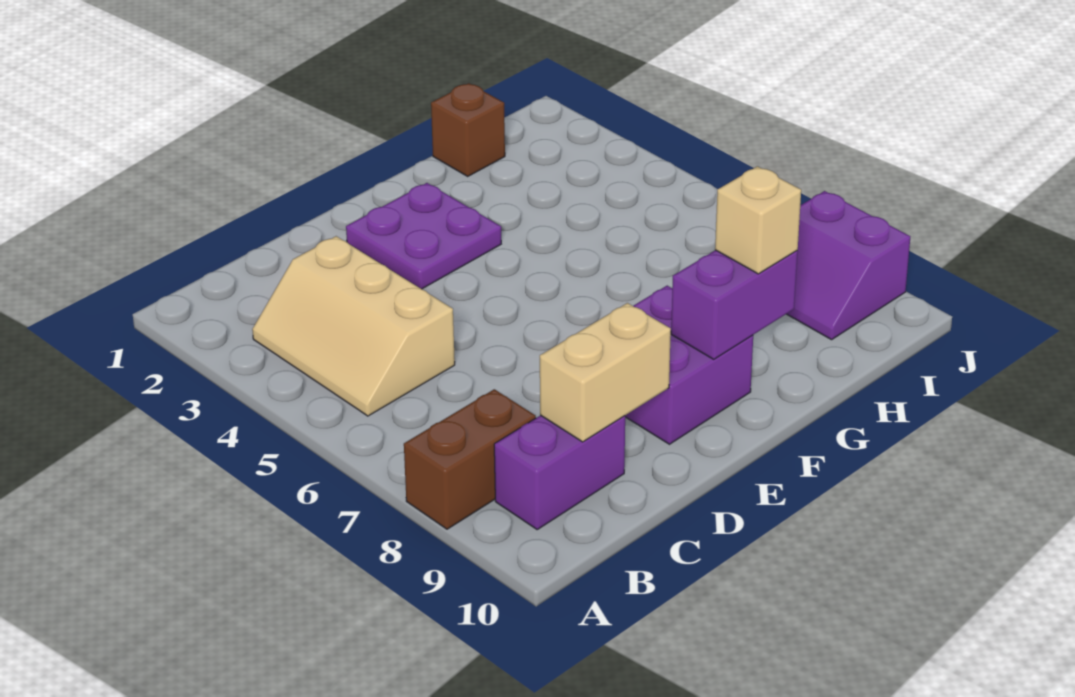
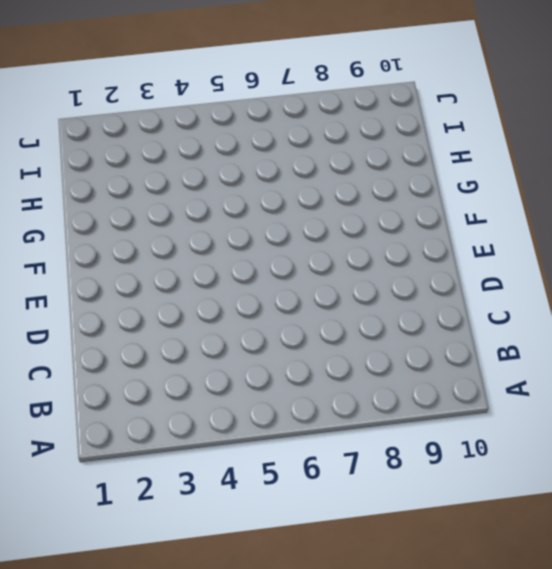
none -> brown 1x2 brick [404,389,536,529]
none -> tan 2x3 slope [252,236,455,416]

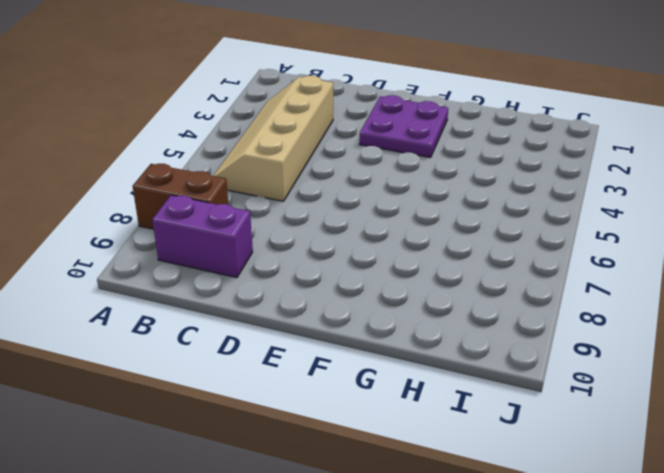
tan 2x4 slope [213,76,333,201] -> tan 2x3 slope [252,236,455,416]
none -> purple 2x2 brick [625,286,753,444]
none -> brown 1x1 brick [431,83,505,176]

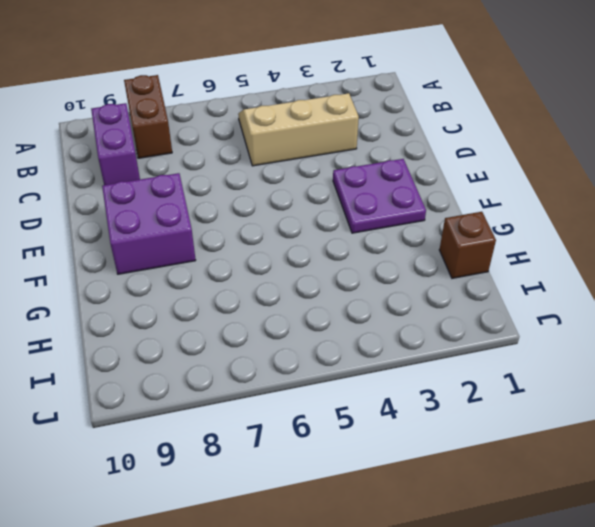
none -> purple 2x2 slope [787,191,910,340]
none -> tan 1x2 brick [540,303,671,442]

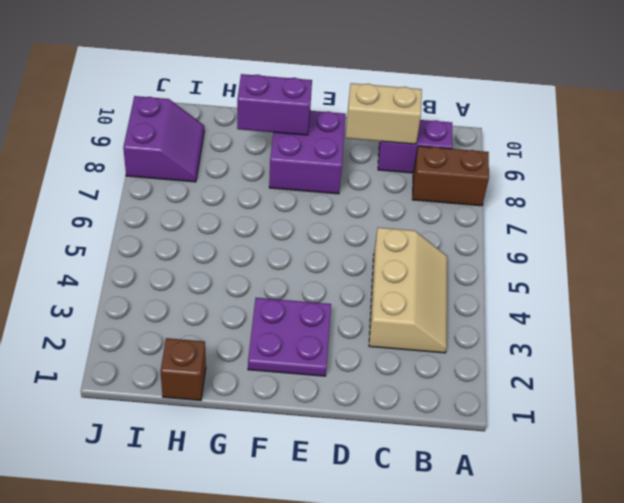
none -> tan 1x1 brick [715,166,801,274]

